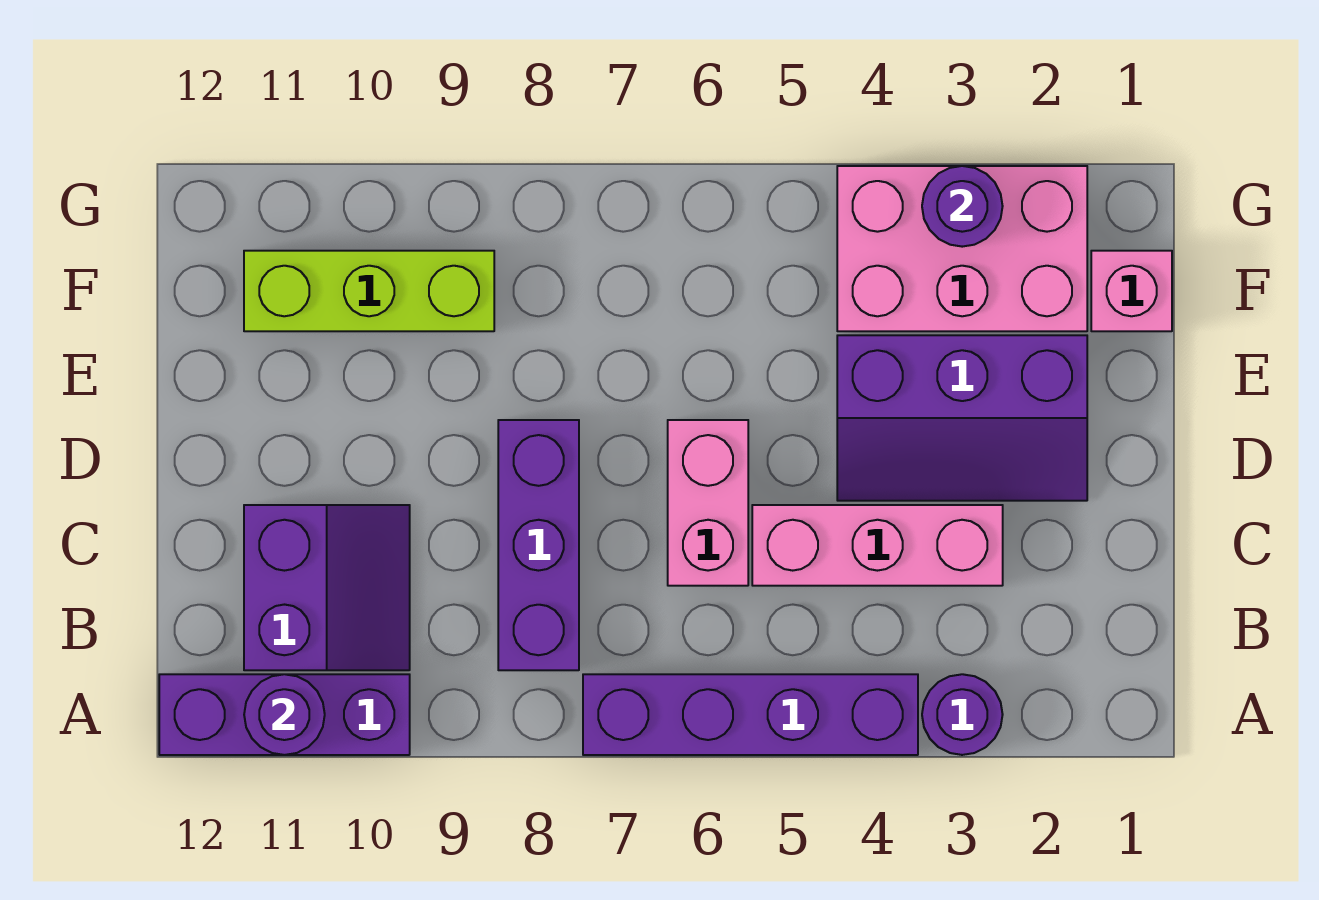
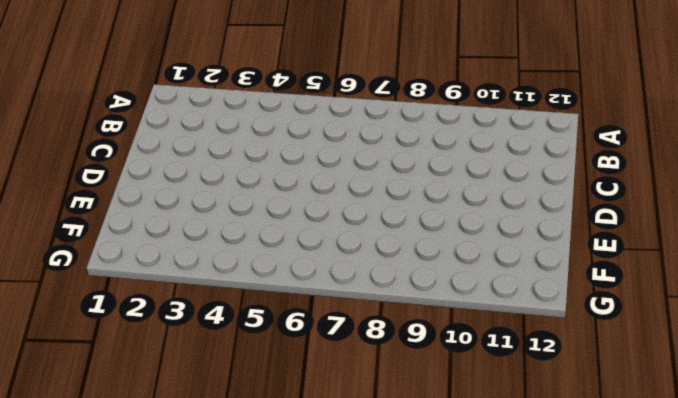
none -> purple 1x1 round brick [922,674,1003,755]
none -> purple 1x4 brick [583,674,918,755]
none -> purple 1x3 brick [159,674,410,755]

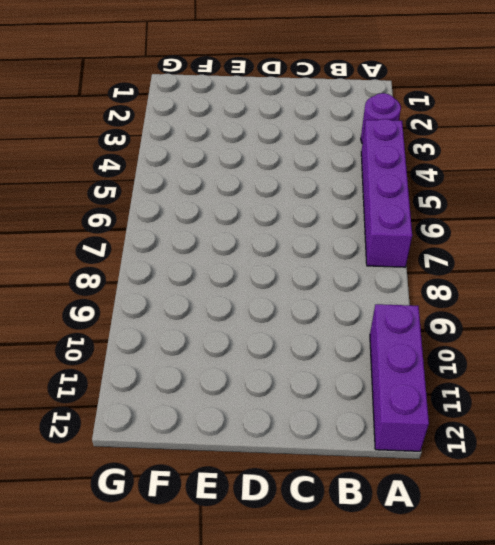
none -> purple 1x3 brick [498,420,579,670]
none -> purple 2x2 slope [244,505,410,670]
none -> pink 1x3 brick [752,505,1003,586]

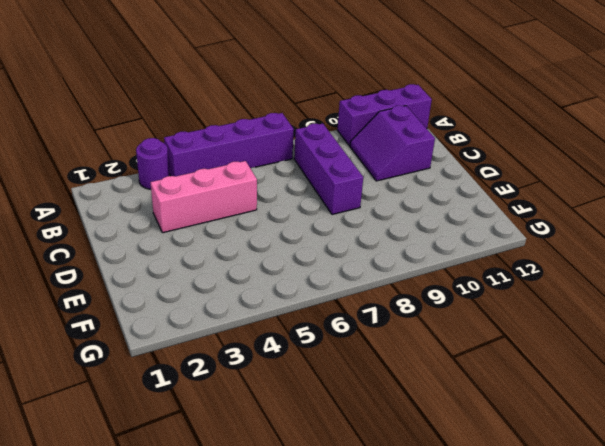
none -> pink 1x2 brick [668,420,748,586]
none -> purple 2x3 slope [837,335,1087,501]
none -> pink 1x1 brick [1091,251,1172,331]

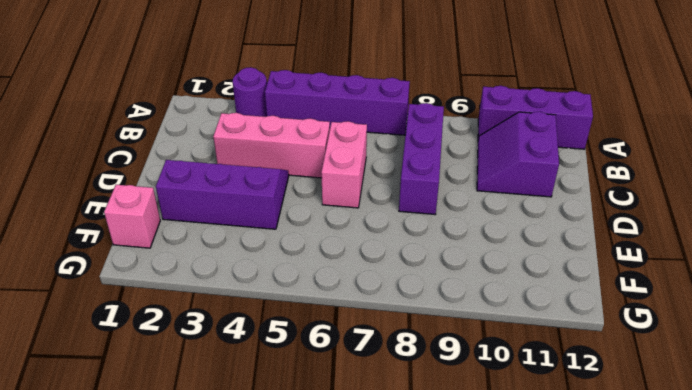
none -> pink 2x3 brick [837,166,1087,331]
none -> lime 1x3 brick [244,251,494,331]
none -> purple 1x1 round brick [244,674,325,755]

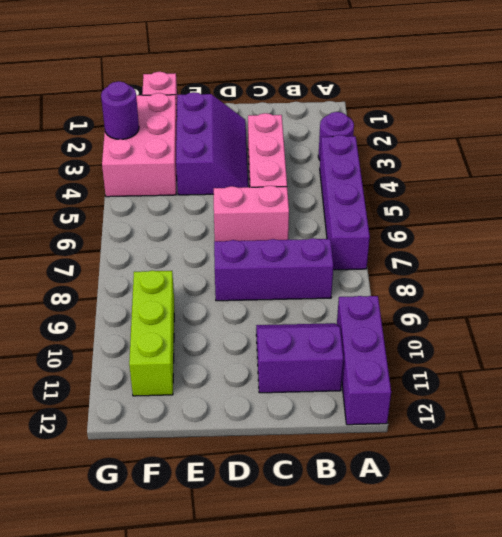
none -> purple 1x1 round brick [244,674,325,755]

